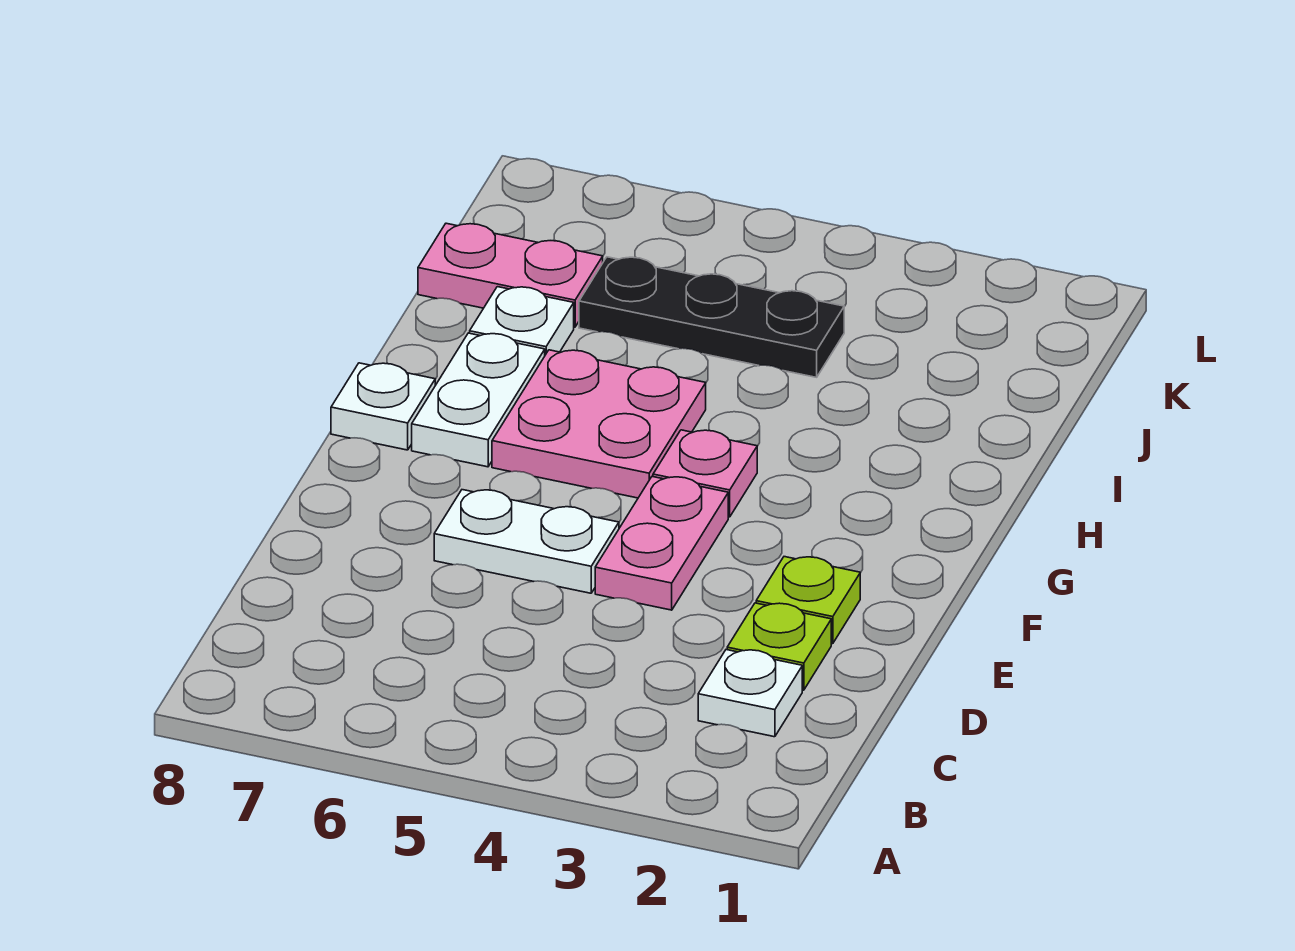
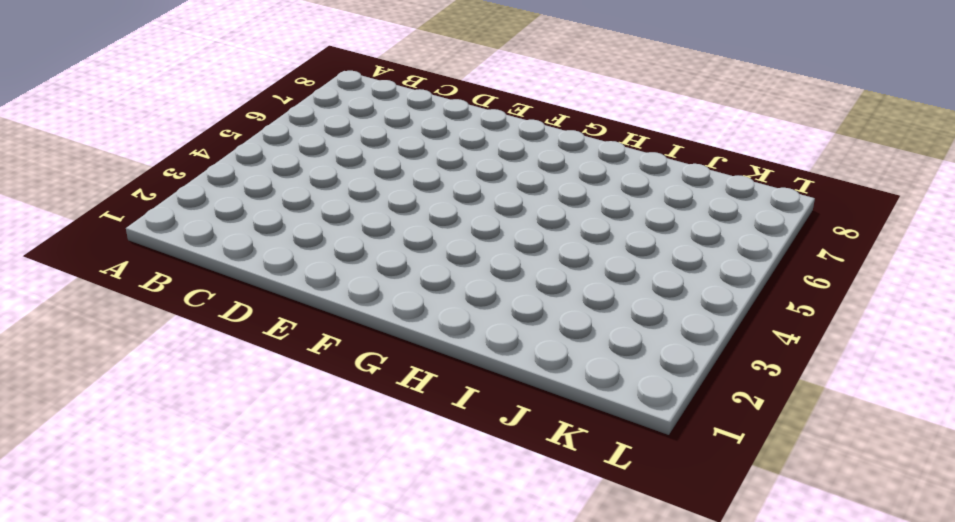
none -> white 1x1 plate [698,650,802,737]
none -> lime 1x1 plate [727,603,831,690]
none -> lime 1x1 plate [756,557,860,644]

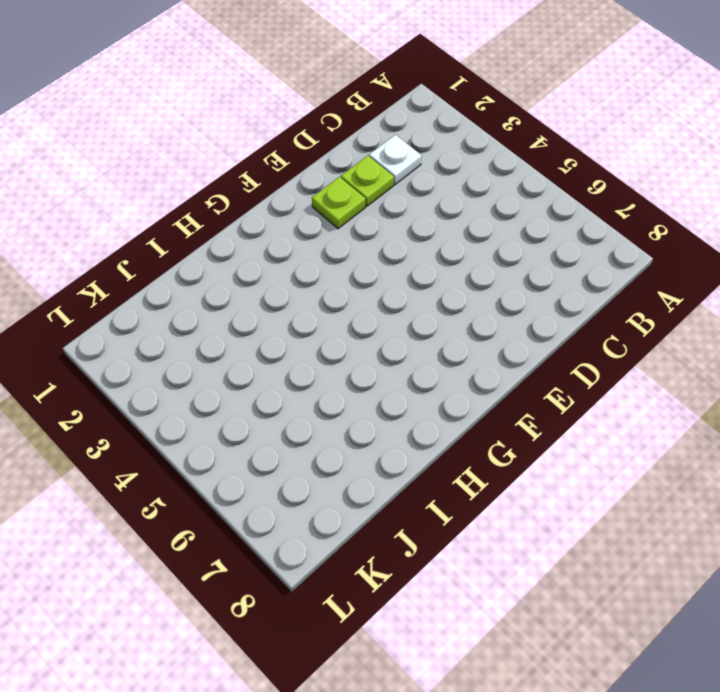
none -> pink 1x2 plate [595,477,728,610]
none -> white 1x2 plate [434,490,619,593]
none -> pink 1x1 plate [653,430,757,517]

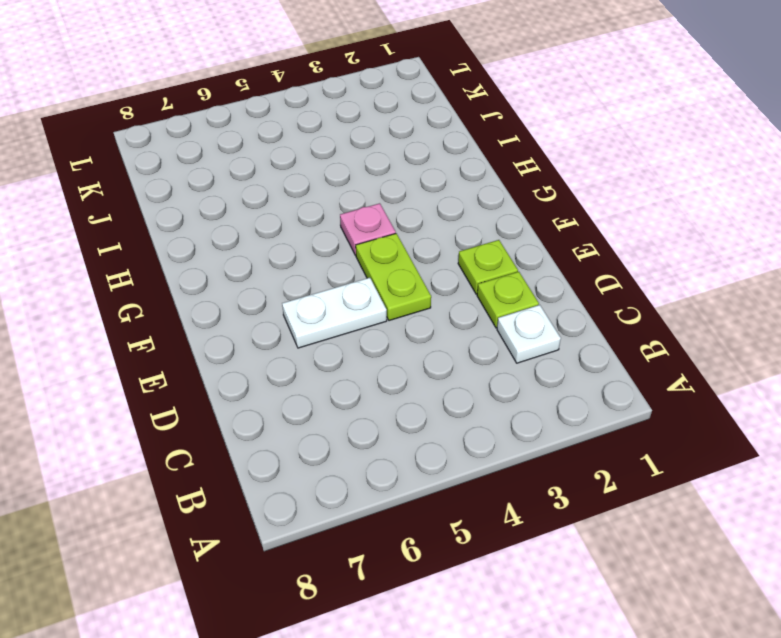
lime 1x2 plate [356,233,431,321] -> pink 1x2 plate [595,477,728,610]
none -> pink 2x2 plate [492,350,706,498]
none -> white 1x2 plate [412,333,545,467]
none -> white 1x1 plate [331,363,435,450]

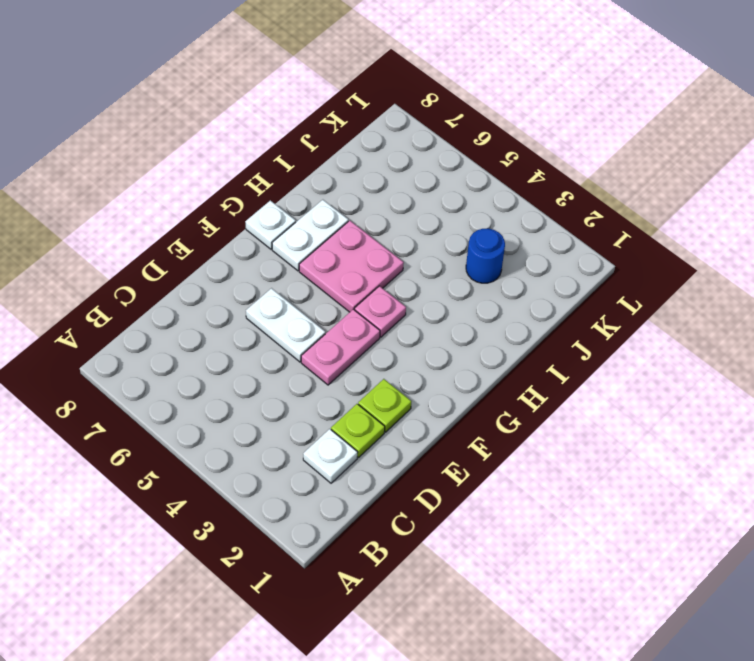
blue 1x1 round brick [466,228,505,283] -> none
none -> white 1x1 plate [470,287,574,355]
none -> black 1x3 plate [579,257,844,377]
none -> pink 1x2 plate [418,223,603,327]

